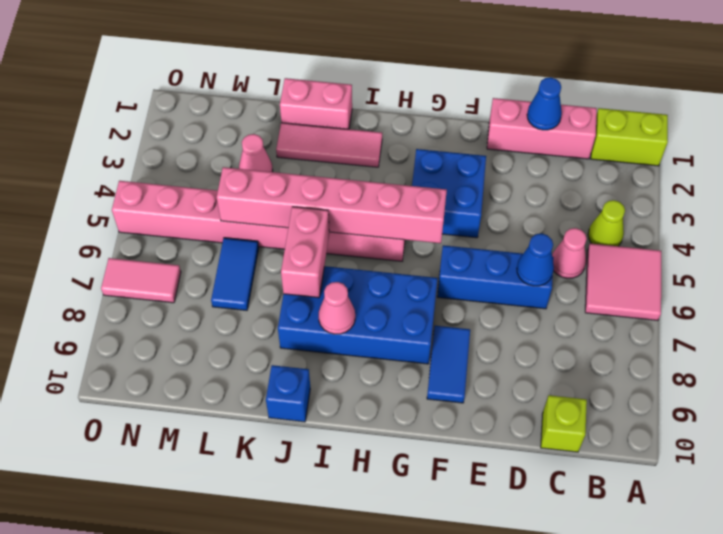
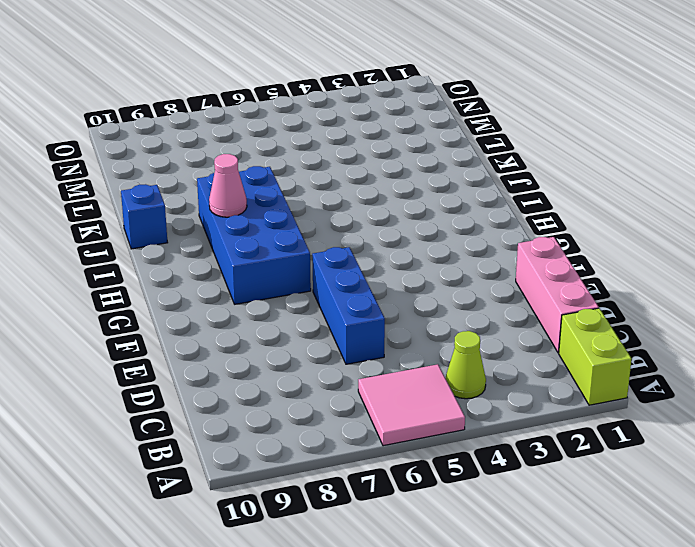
none -> pink 1x1 cone [552,228,587,278]
none -> lime 1x1 brick [541,395,587,452]
none -> blue 2x2 brick [412,149,486,238]

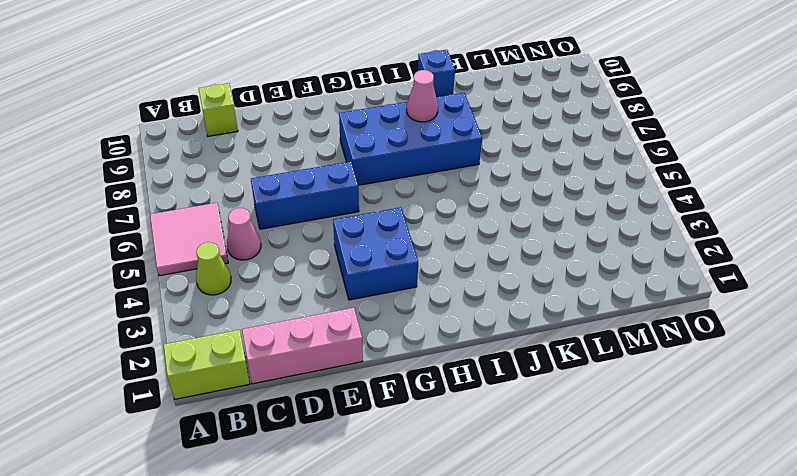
none -> blue 1x2 tile [427,326,470,403]
none -> pink 1x8 brick [112,181,405,261]
none -> pink 1x3 tile [276,123,382,167]

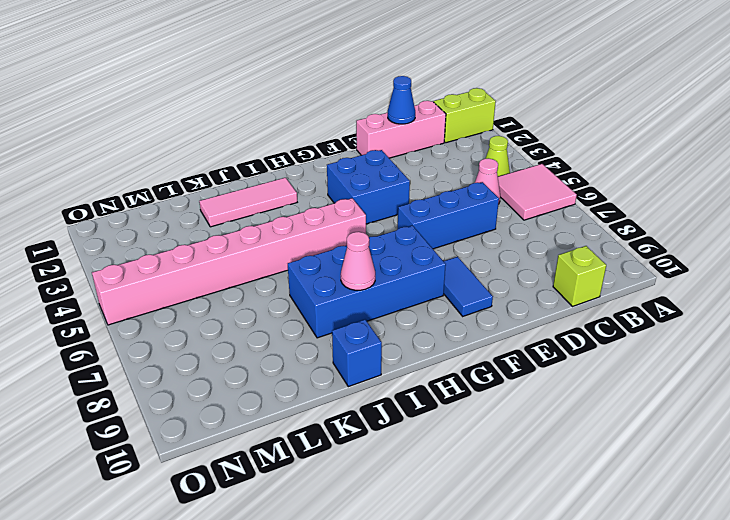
none -> pink 1x2 brick [280,78,352,129]
none -> pink 1x1 cone [239,134,273,172]
none -> blue 1x2 tile [211,238,259,310]

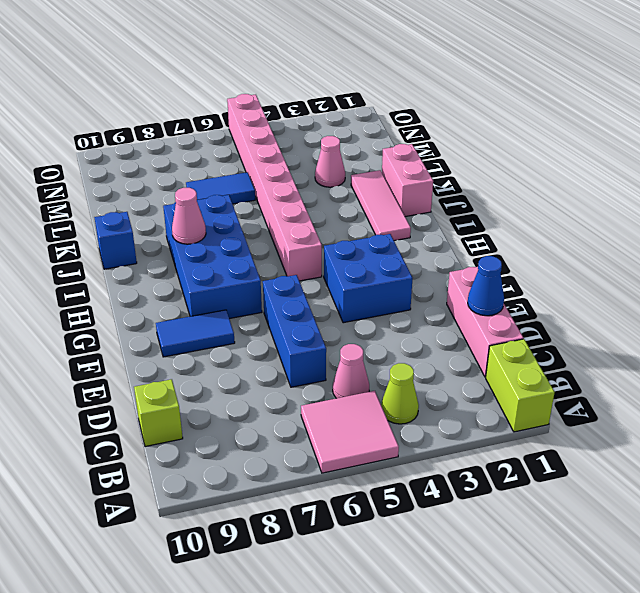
none -> pink 1x2 tile [101,258,181,303]
none -> blue 1x1 cone [517,234,554,286]
none -> pink 1x6 brick [217,167,447,243]

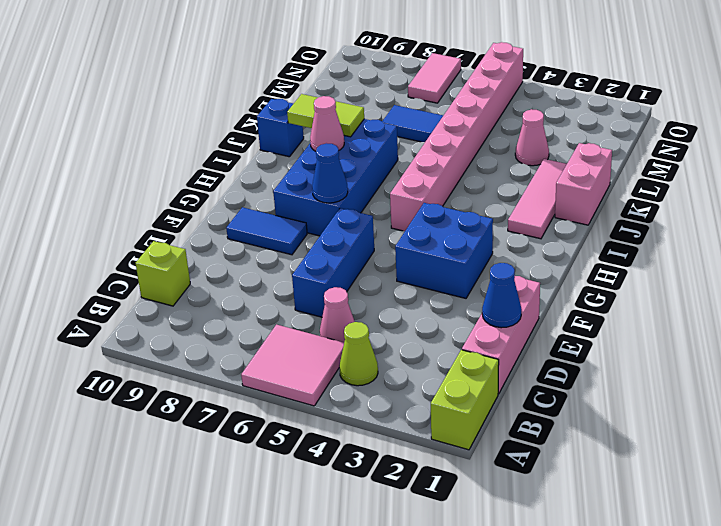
blue 1x1 cone [312,143,348,203] -> blue 1x1 cone moved to [517,234,554,286]
lime 1x2 tile [287,94,364,137] -> none
none -> pink 1x6 brick [217,167,447,243]
none -> pink 1x2 brick [281,207,329,298]

